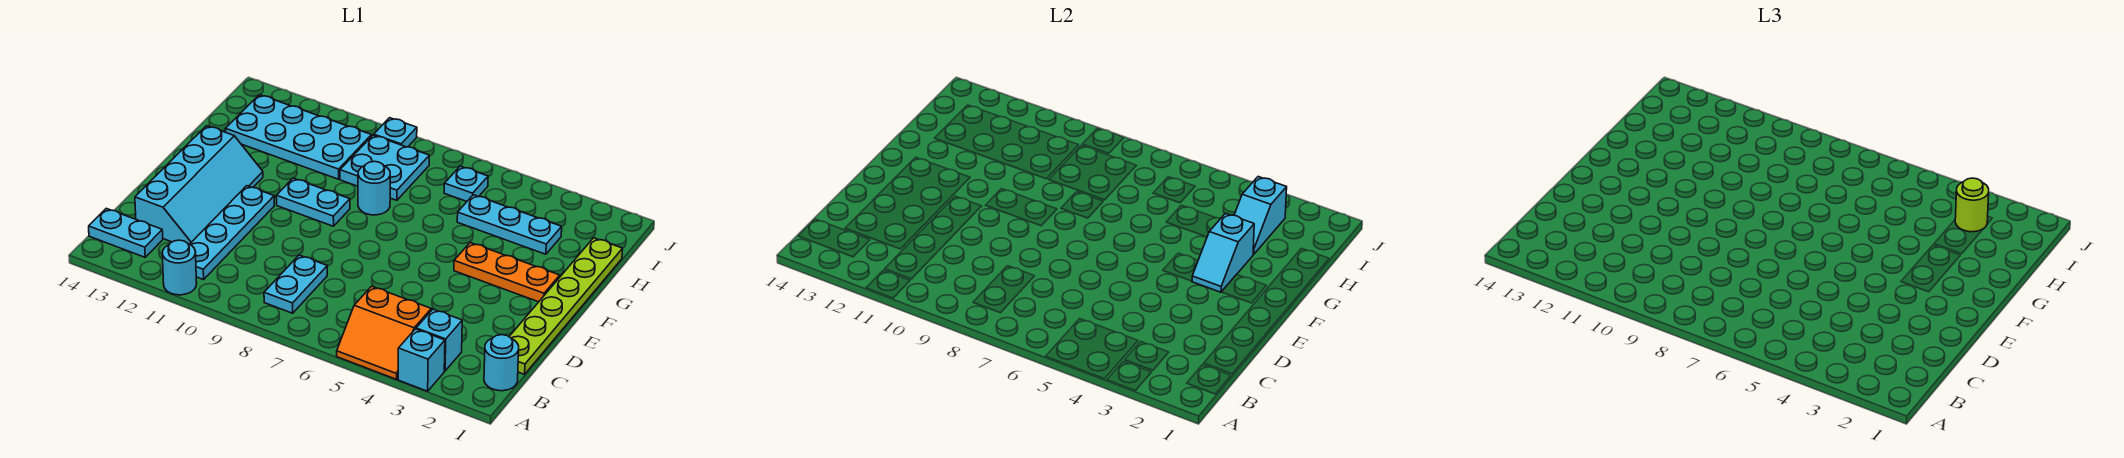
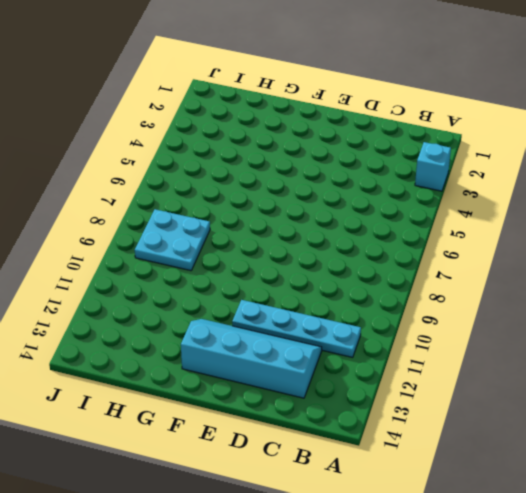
none -> orange 2x2 slope [337,286,431,379]
none -> cyan 1x1 round brick [162,240,197,295]
none -> cyan 1x1 round brick [484,335,519,391]

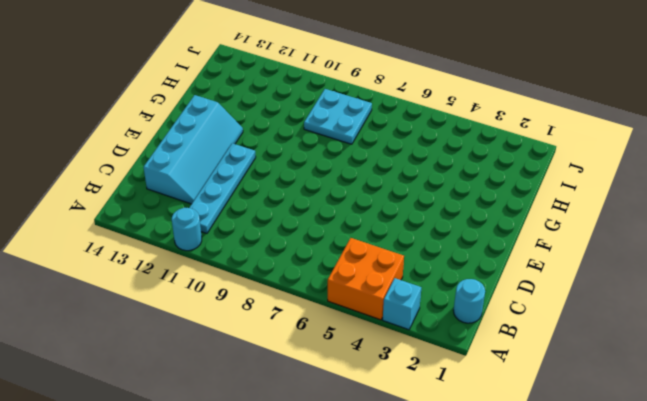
orange 2x2 brick [328,238,404,320] -> orange 2x2 slope [337,286,431,379]
none -> cyan 1x1 brick [416,309,462,371]
none -> cyan 1x2 plate [264,255,327,313]
none -> cyan 1x2 plate [89,208,163,257]

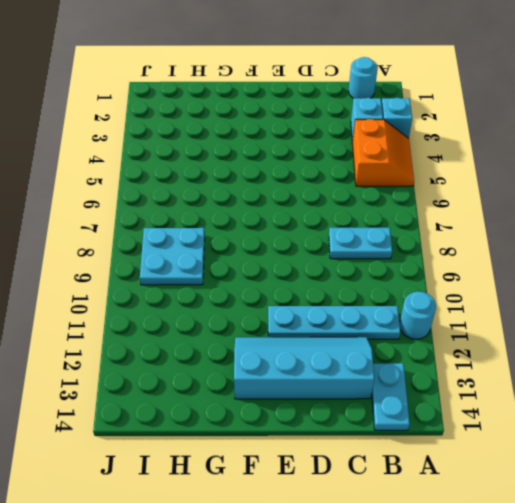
none -> lime 1x6 plate [509,238,623,374]
none -> orange 1x3 plate [454,243,560,302]
none -> cyan 1x2 plate [276,178,350,226]

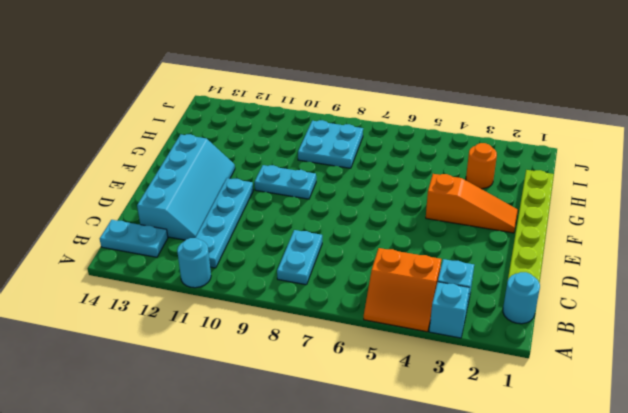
orange 1x3 slope [426,174,518,233] -> orange 1x3 plate [454,243,560,302]
orange 1x1 round brick [466,143,497,189] -> cyan 1x3 plate [457,195,562,254]
none -> cyan 1x1 round brick [358,161,390,215]
none -> cyan 2x4 plate [225,95,372,179]
none -> cyan 1x1 plate [444,166,488,201]

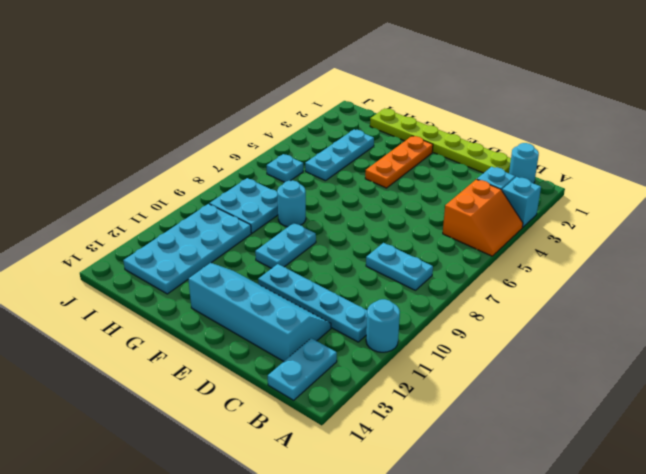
none -> cyan 1x1 plate [374,118,417,147]
none -> cyan 1x2 slope [1192,213,1254,292]
none -> cyan 1x2 slope [1234,177,1287,254]

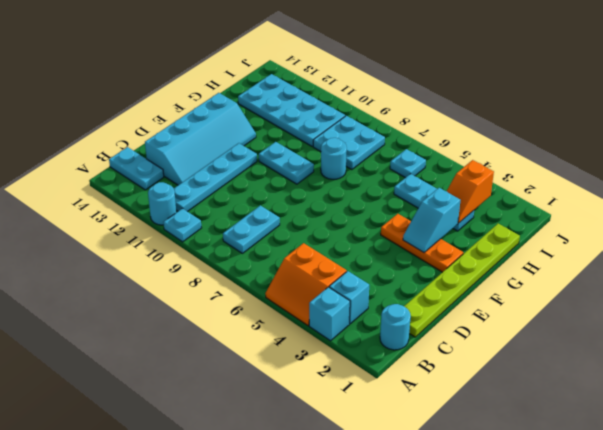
cyan 1x1 plate [163,208,201,242] -> cyan 1x1 plate moved to [374,118,417,147]
orange 1x2 slope [447,160,494,223] -> cyan 1x2 slope [1234,177,1287,254]
none -> lime 1x1 round brick [1955,178,1989,232]

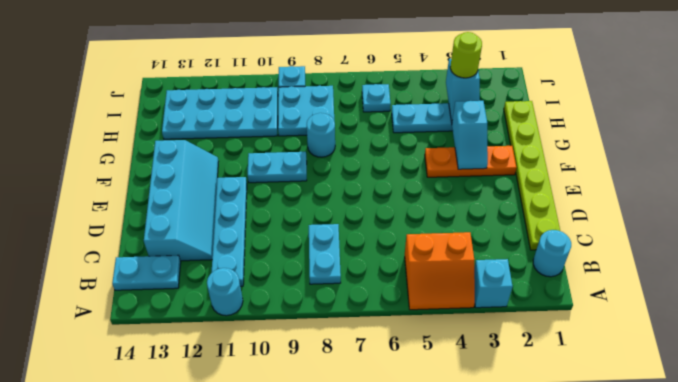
none -> cyan 1x1 brick [416,309,462,371]

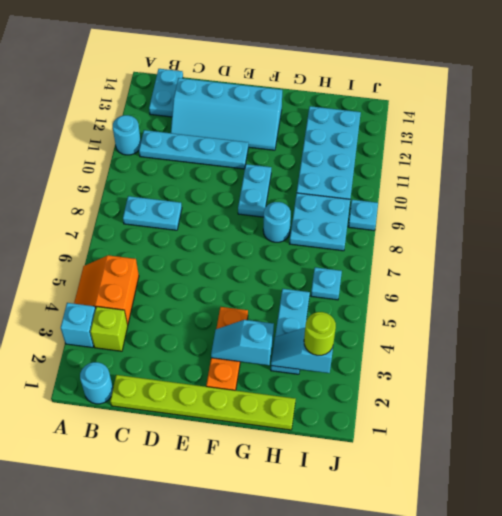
lime 1x1 brick [90,307,128,351] -> cyan 1x1 brick [416,309,462,371]

